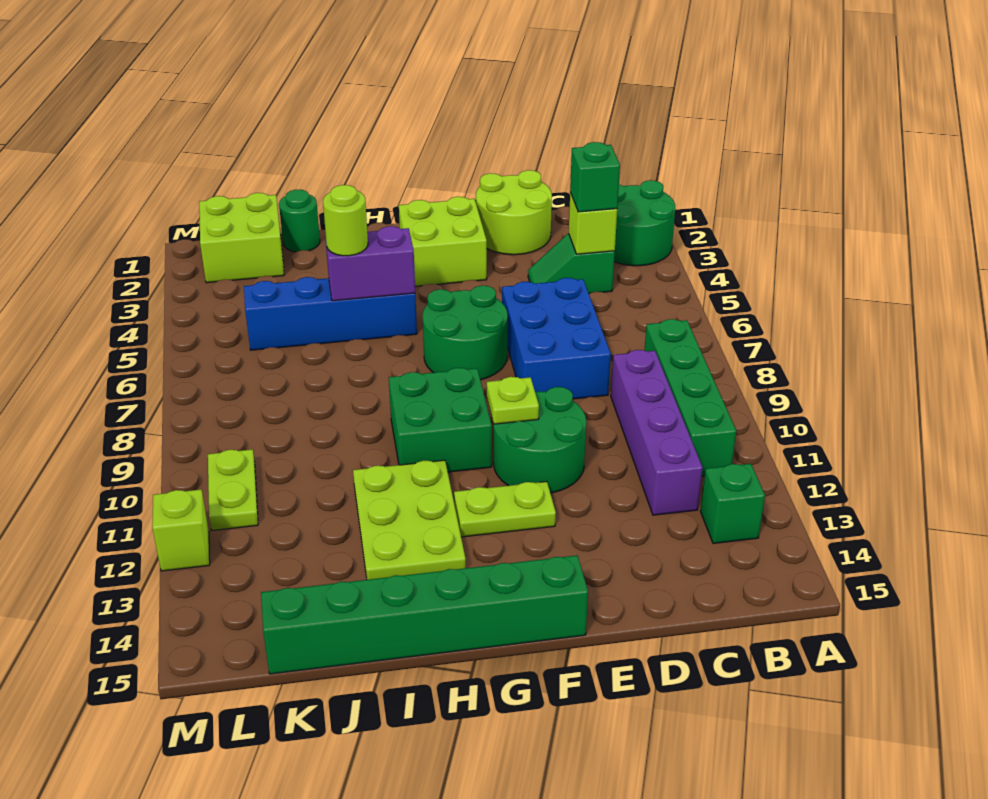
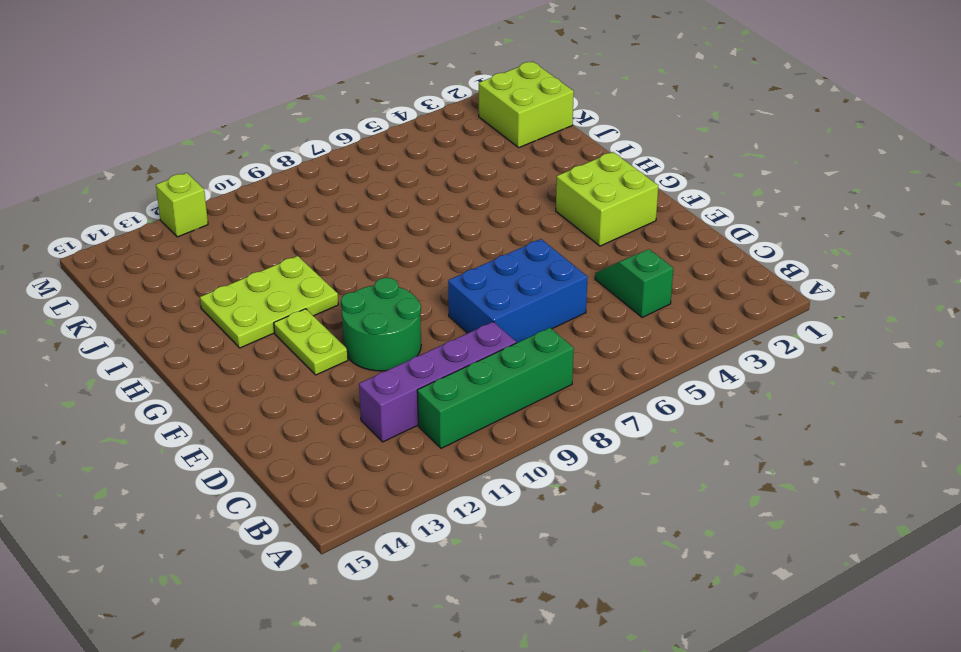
none -> green 2x2 round brick [614,180,675,266]
none -> green 1x1 brick [700,464,765,544]
none -> lime 2x2 round brick [476,170,552,255]

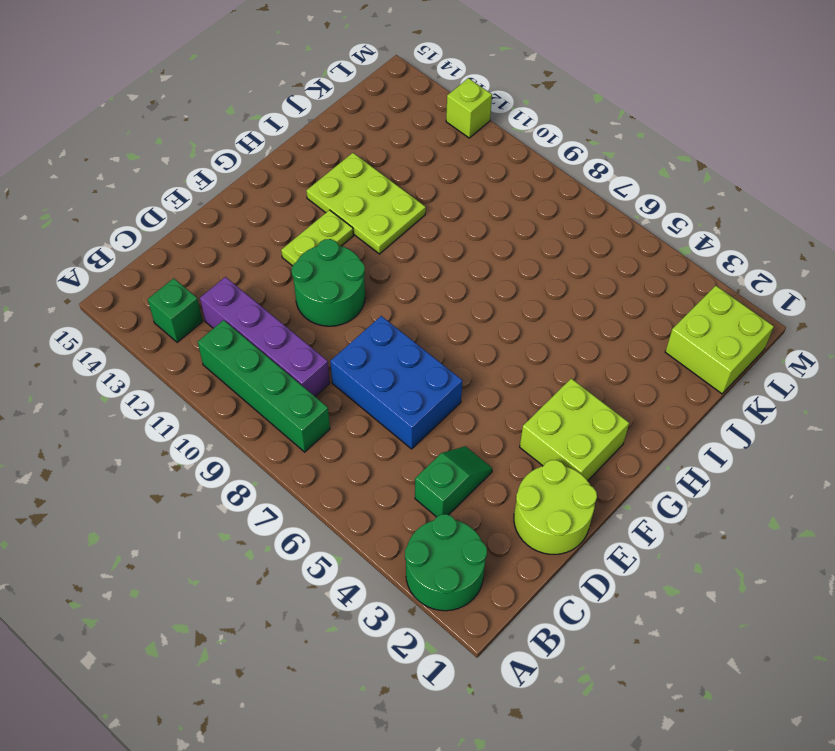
none -> green 2x2 round brick [423,286,508,380]
none -> green 1x6 brick [261,555,588,674]
none -> green 2x2 brick [389,368,492,472]

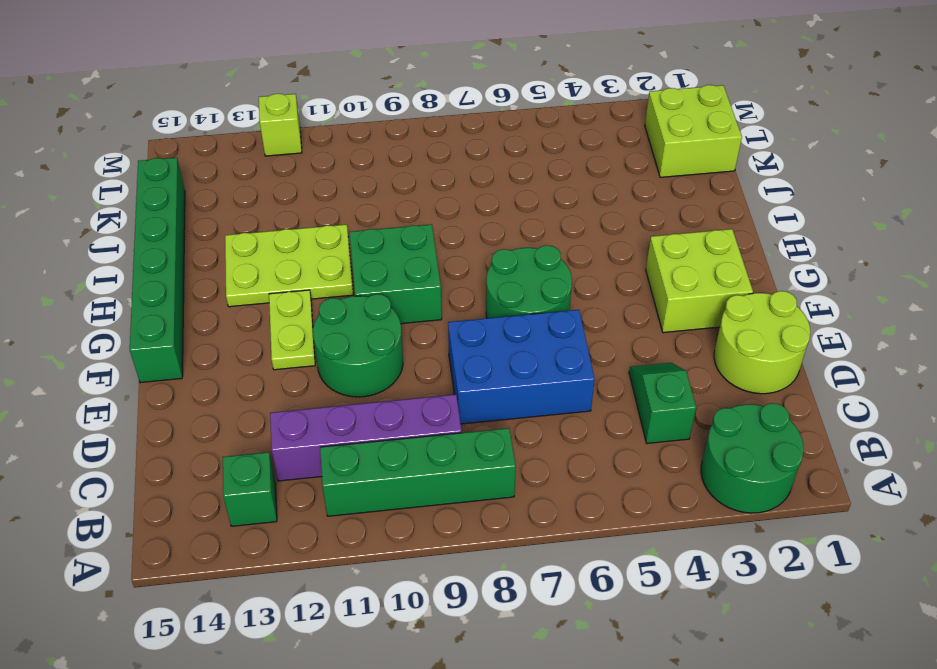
none -> blue 1x4 brick [244,277,417,350]
none -> green 1x1 round brick [279,190,320,252]
none -> lime 1x2 plate [208,449,258,530]

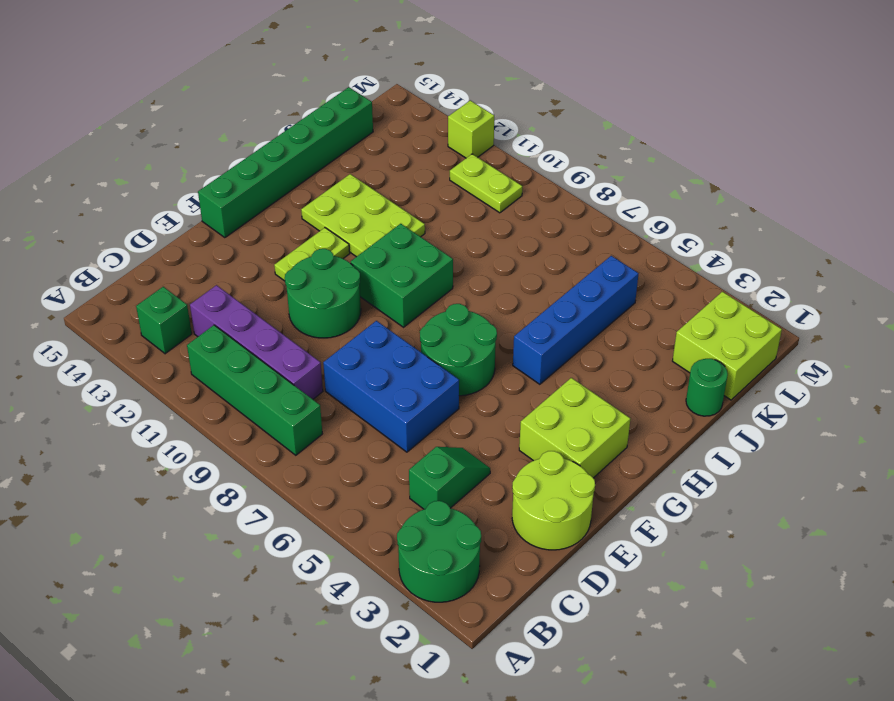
none -> lime 1x1 brick [569,193,617,254]
none -> lime 1x1 plate [487,377,539,424]
none -> purple 1x2 brick [325,226,415,301]

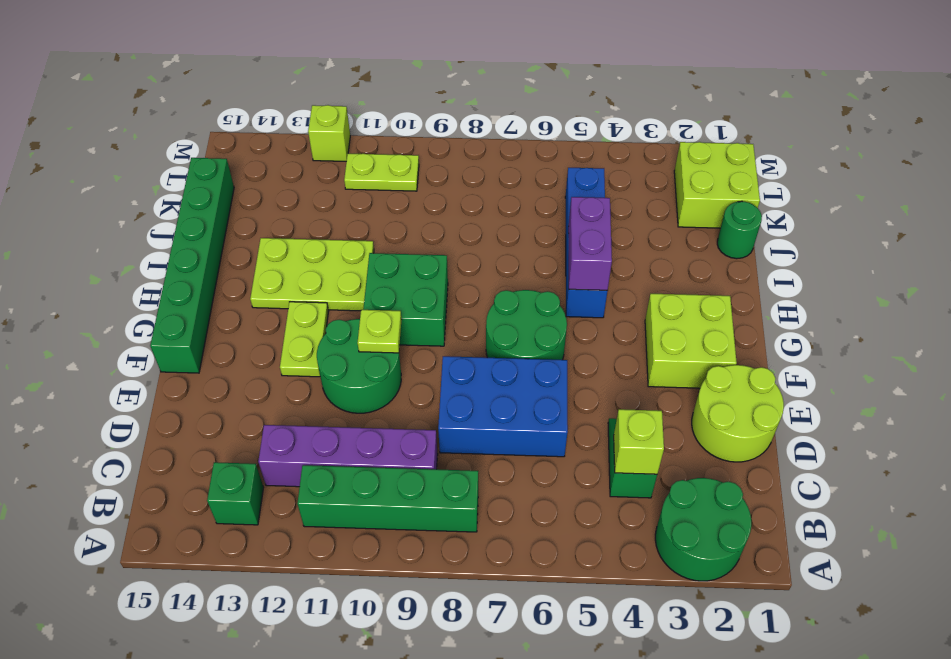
none -> green 1x1 brick [570,142,620,212]
none -> lime 1x1 round brick [323,185,368,256]

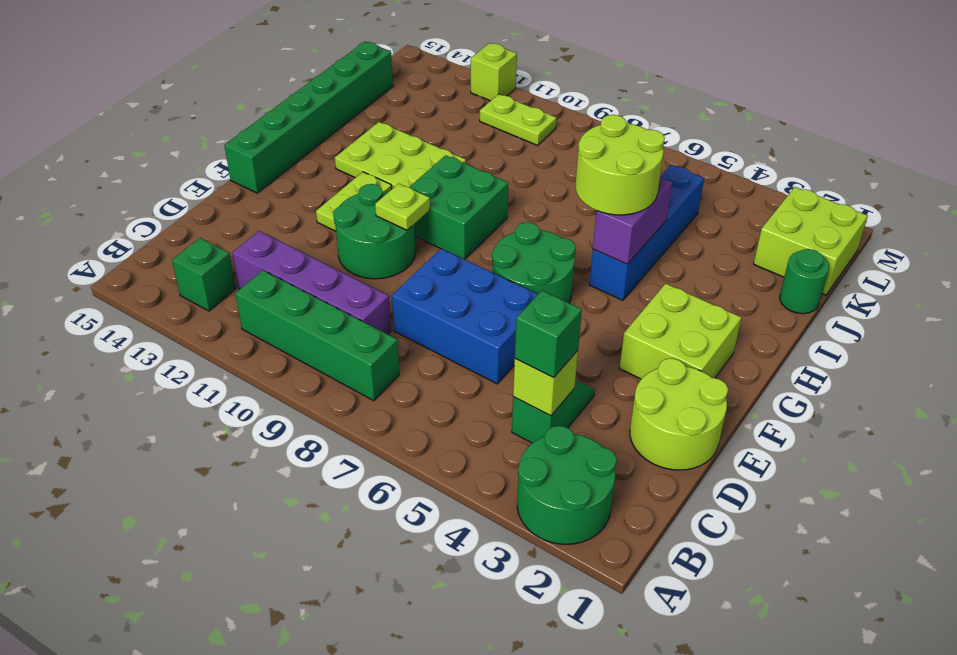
lime 2x2 round brick [576,115,665,215] -> lime 1x1 round brick [323,185,368,256]

